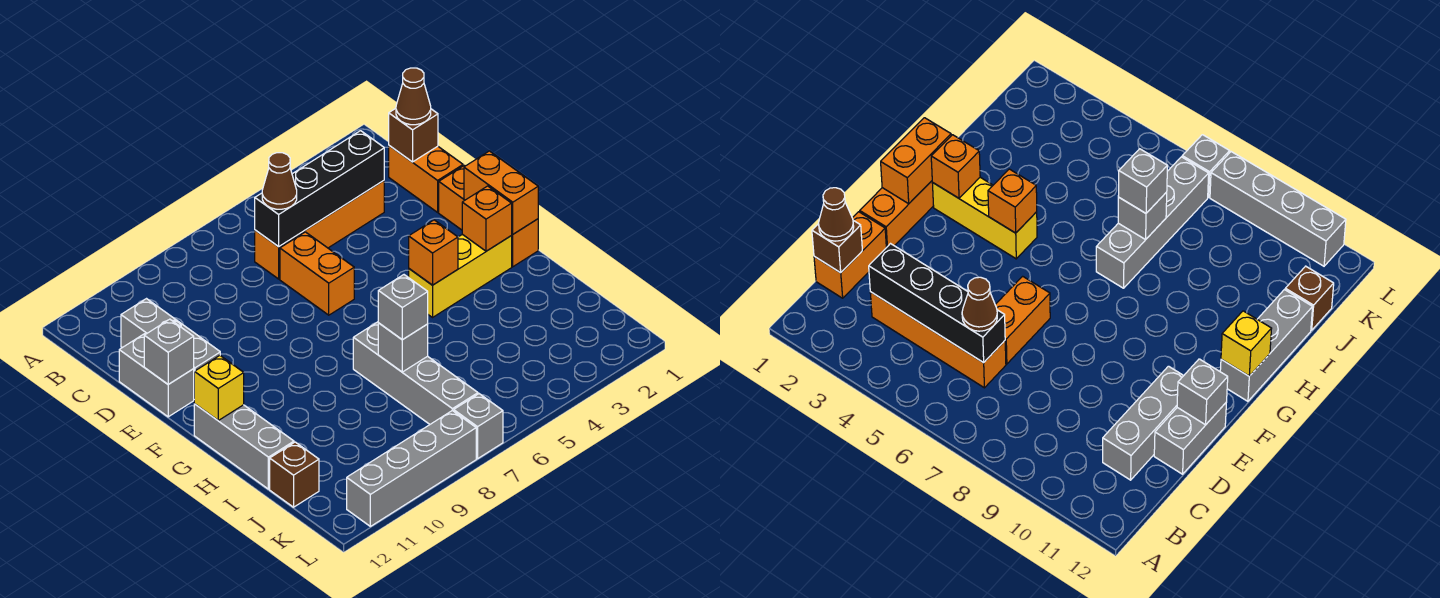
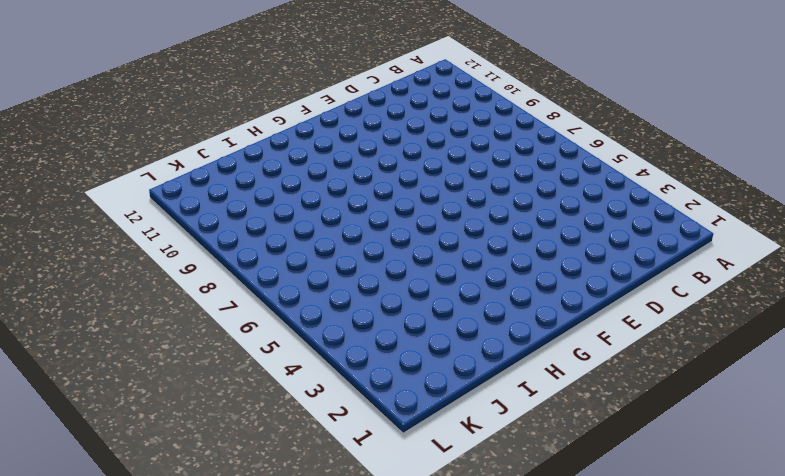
none -> orange 1x2 brick [389,146,463,212]
none -> orange 1x4 brick [255,181,384,279]
none -> grey 1x3 brick [121,299,220,372]

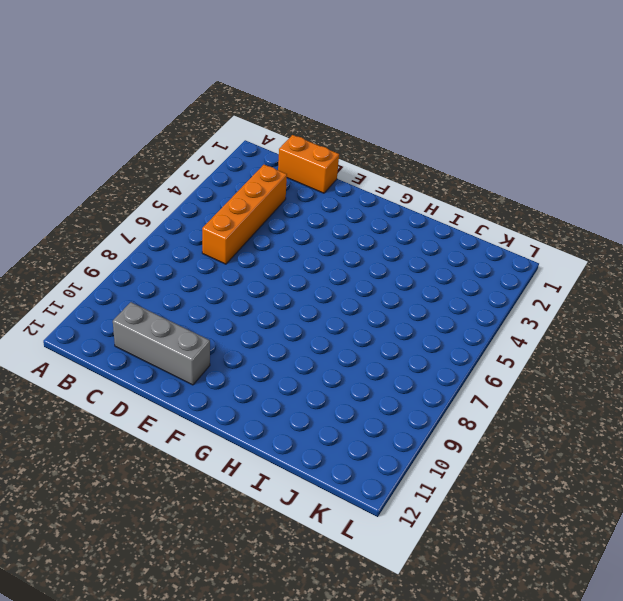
none -> orange 1x2 brick [280,232,354,315]
none -> grey 1x2 brick [119,334,194,417]
none -> orange 1x3 brick [439,165,538,267]

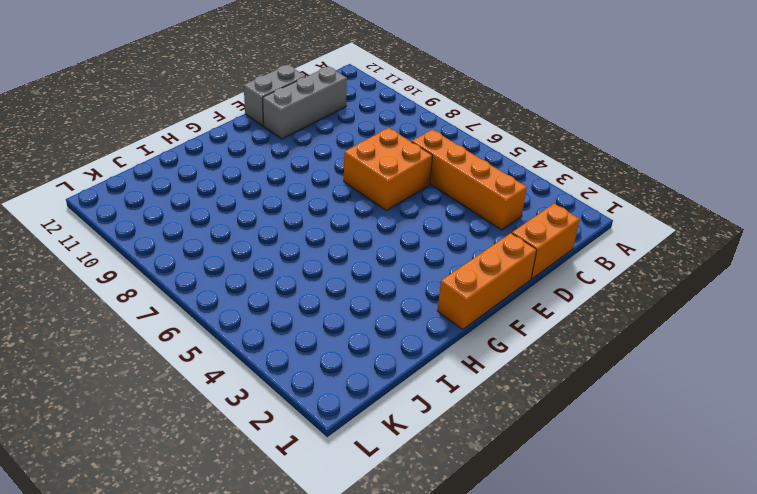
orange 2x2 brick [344,128,432,211] -> orange 1x2 brick [280,232,354,315]
none -> yellow 1x3 brick [409,234,512,317]
none -> grey 1x3 brick [194,404,294,489]
none -> grey 1x4 brick [353,322,478,424]

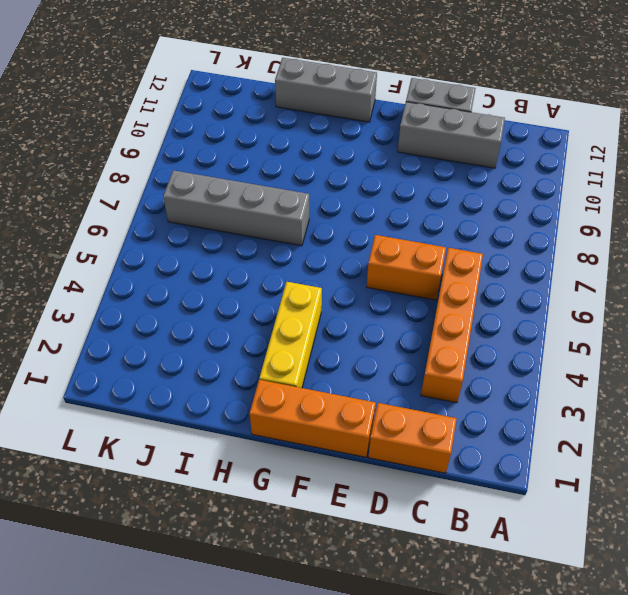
none -> brown 1x1 brick [270,442,319,507]
none -> grey 1x1 brick [454,394,503,459]
none -> grey 1x4 brick [347,411,476,526]

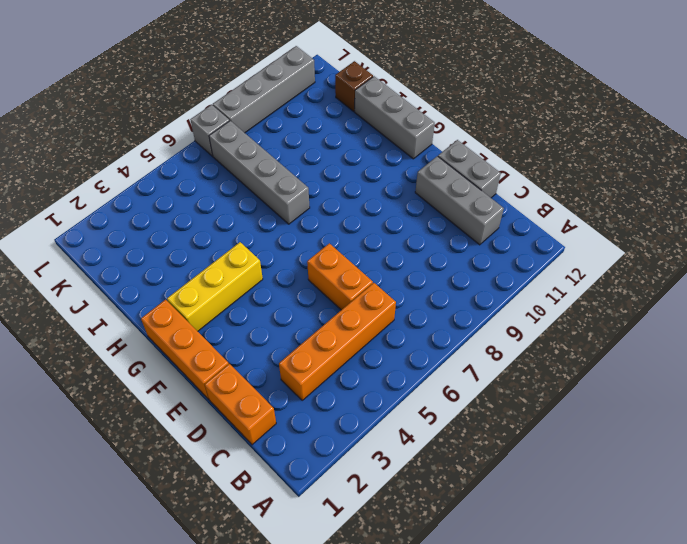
none -> brown 1x1 brick [389,108,438,162]
none -> black 1x4 brick [255,131,384,247]
none -> grey 1x1 brick [144,319,194,384]

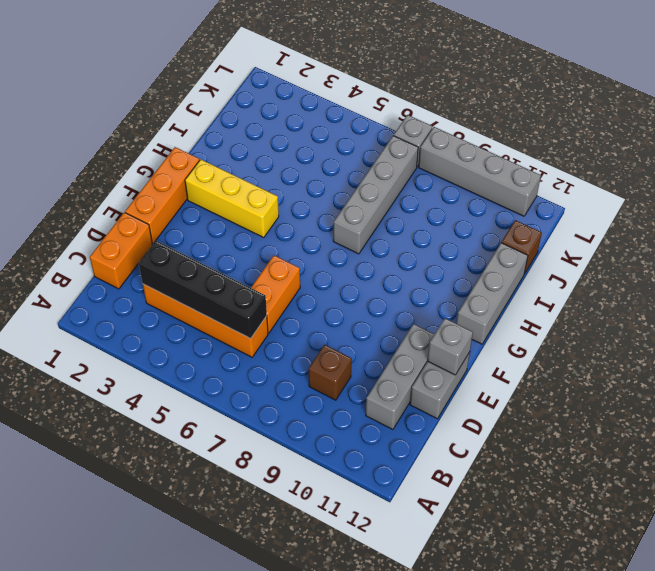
brown 1x1 brick [309,345,352,400] -> brown 1x1 brick moved to [389,108,438,162]
none -> orange 1x2 brick [464,151,538,234]
none -> orange 1x1 brick [462,186,512,251]
none -> orange 1x1 brick [409,220,458,285]

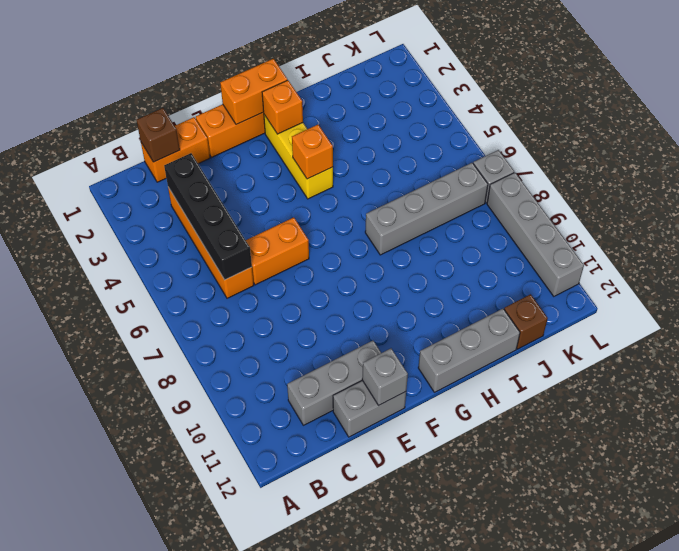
none -> yellow 1x1 brick [194,356,244,420]
none -> grey 1x1 brick [378,323,428,372]
none -> brown 1x1 cone [396,68,431,125]

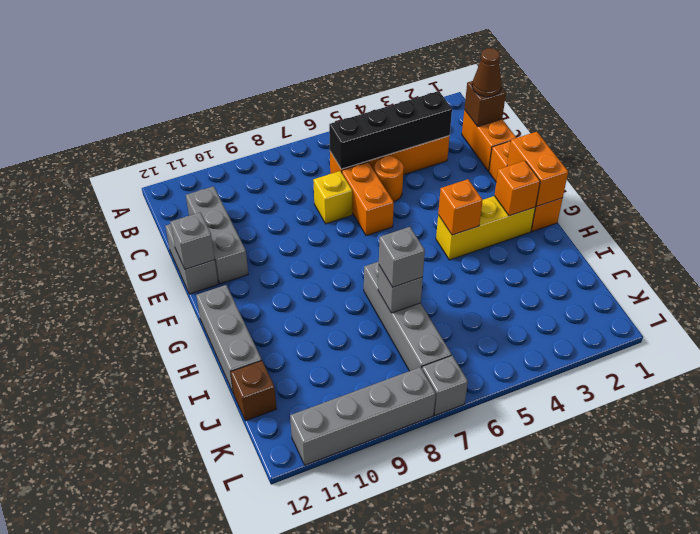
orange 1x1 round brick [375,156,404,202] -> none
yellow 1x1 brick [313,171,352,224] -> yellow 1x1 brick moved to [194,356,244,420]
none -> brown 1x1 cone [262,153,297,209]

